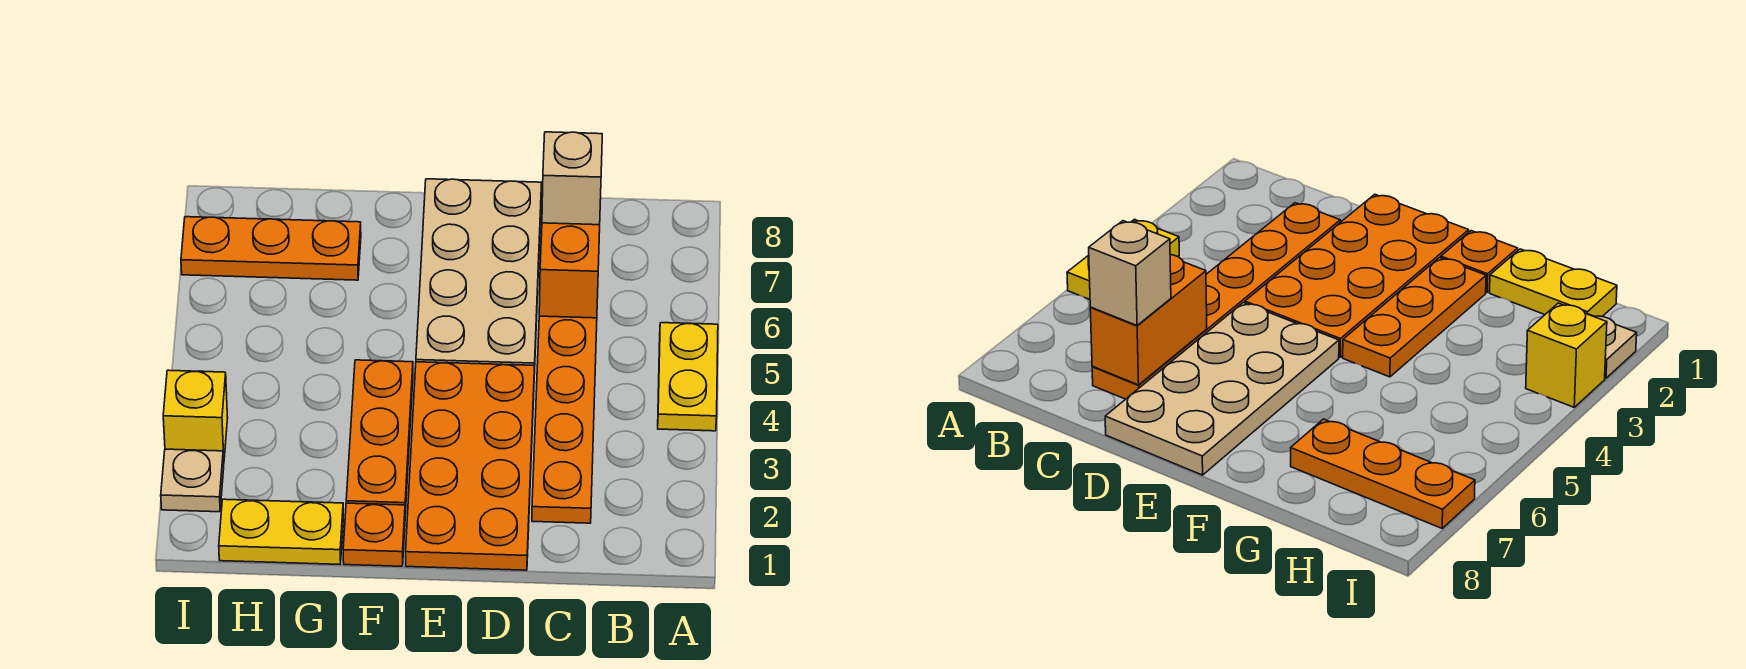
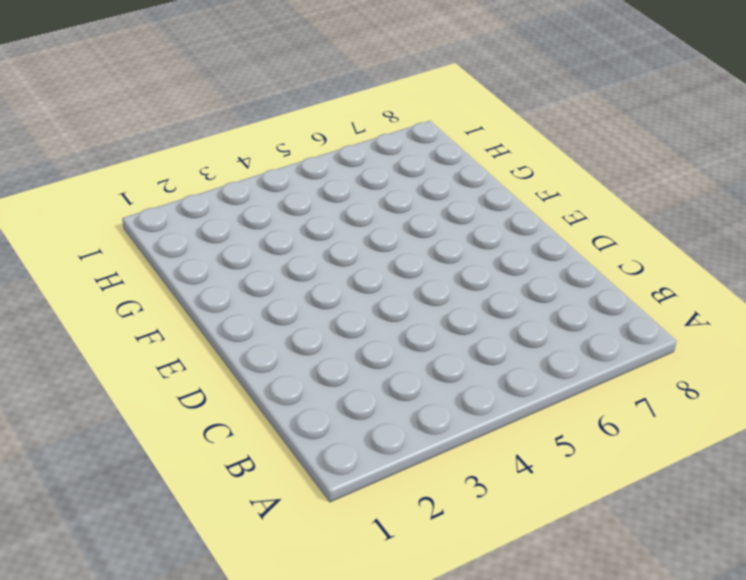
none -> yellow 1x2 plate [658,323,718,431]
none -> orange 1x6 plate [532,316,597,523]
none -> orange 2x4 plate [406,362,535,570]

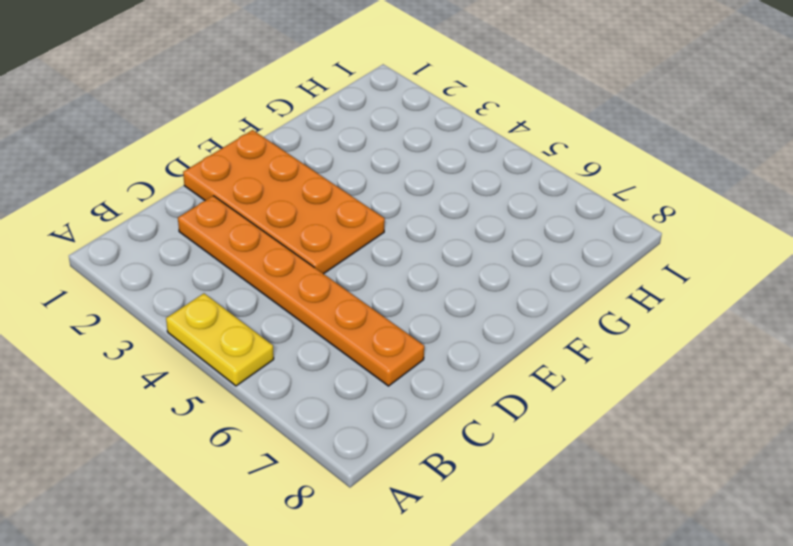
none -> tan 2x4 plate [416,179,542,374]
none -> orange 1x1 plate [343,503,405,566]
none -> orange 1x3 plate [346,360,413,514]

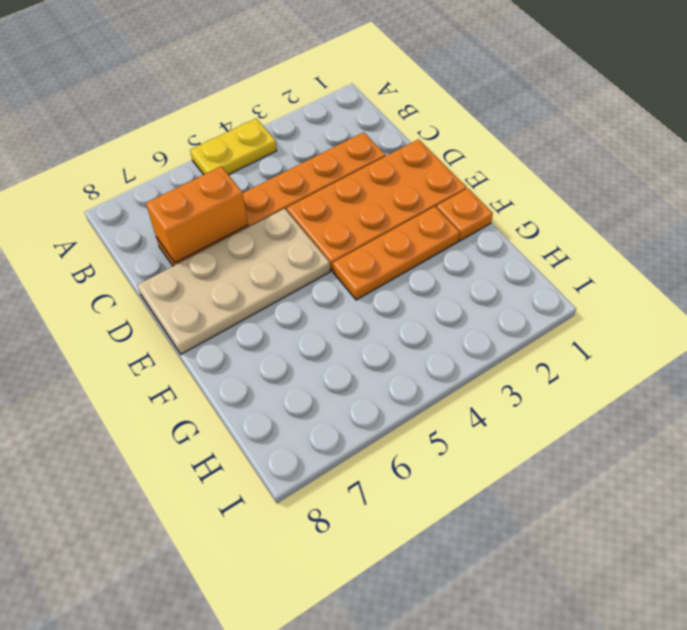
none -> yellow 1x2 plate [219,499,343,564]
none -> orange 1x3 plate [181,217,361,280]
none -> tan 1x1 plate [161,449,224,512]

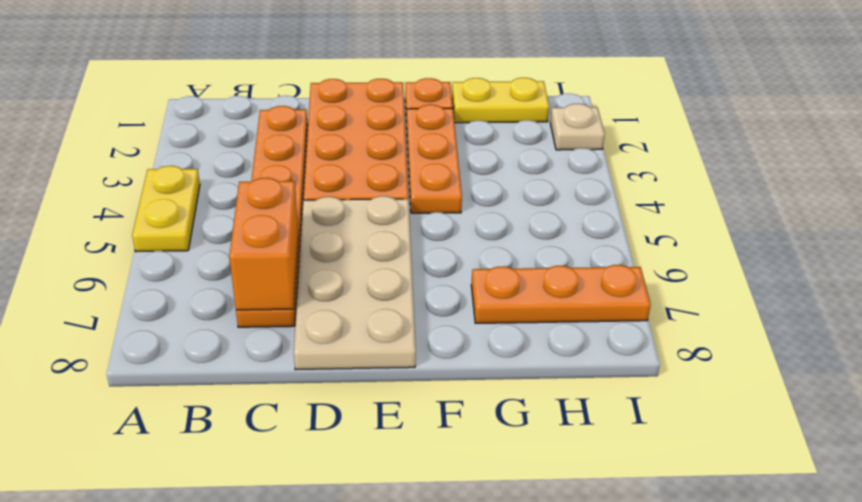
none -> yellow 1x1 brick [163,370,228,458]
none -> tan 1x1 brick [542,132,602,225]

